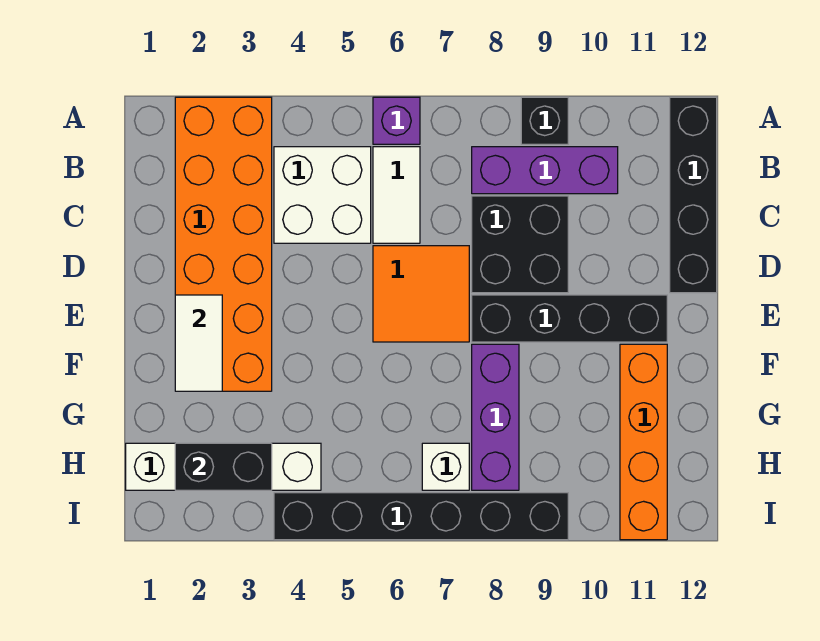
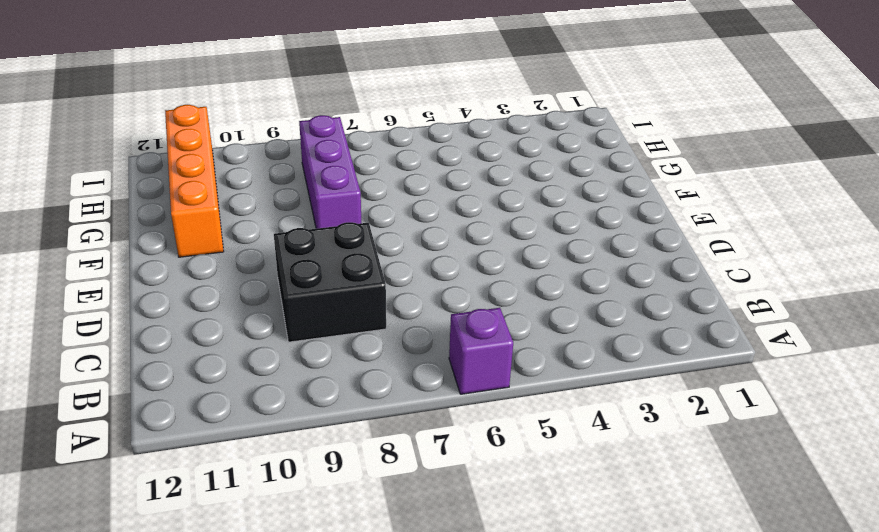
none -> orange 2x6 brick [175,97,272,391]
none -> black 1x1 brick [521,97,568,144]
none -> black 1x4 brick [670,97,717,293]

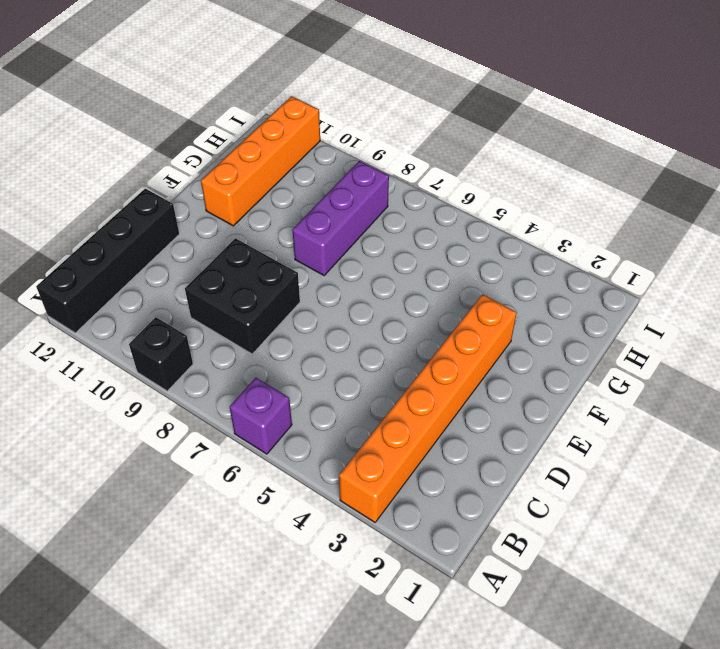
orange 1x6 brick [339,294,517,522] -> orange 2x6 brick [175,97,272,391]
none -> white 2x2 brick [274,147,371,243]
none -> white 1x2 tile [373,147,420,243]
none -> purple 1x3 brick [472,147,618,194]

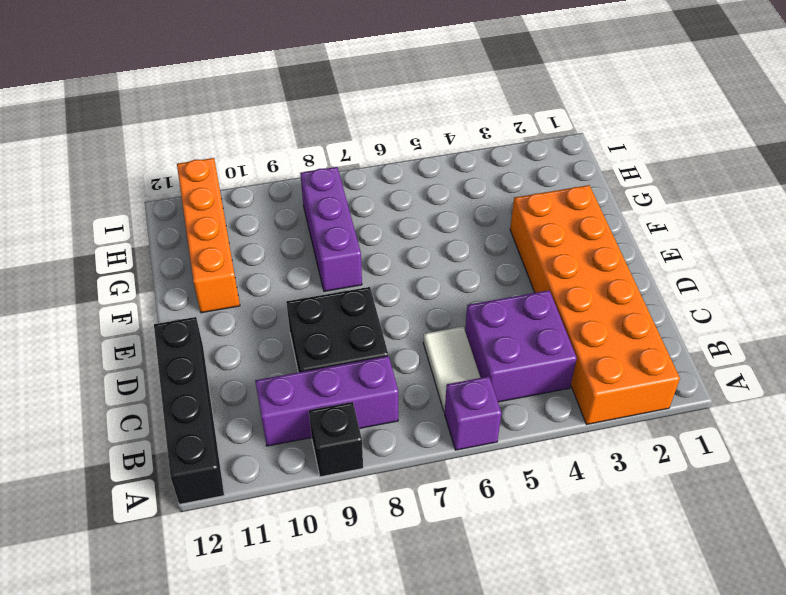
purple 2x2 brick [465,290,577,402] -> white 2x2 brick [274,147,371,243]
none -> orange 2x2 tile [373,246,469,342]
none -> black 1x4 brick [472,295,667,342]
none -> white 1x4 brick [126,443,321,490]

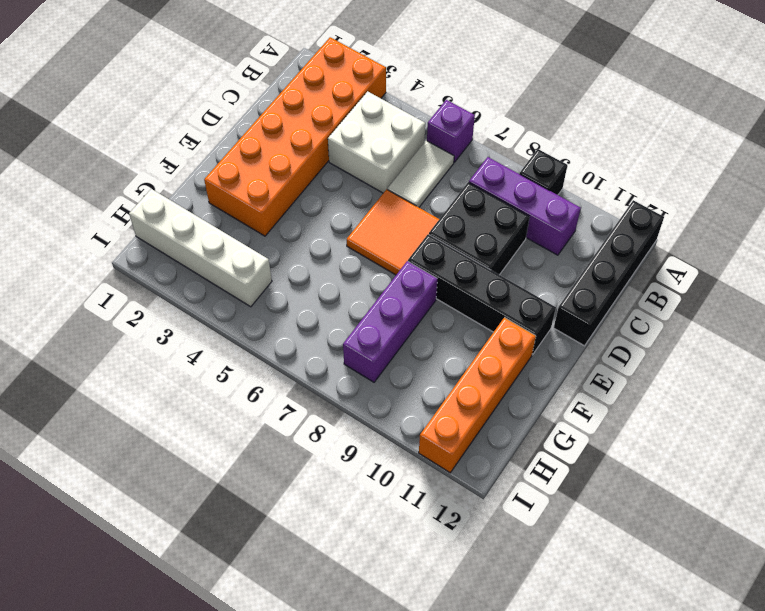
none -> white 1x1 brick [422,443,469,490]
none -> black 1x6 brick [274,493,568,540]
none -> white 1x2 tile [175,295,222,391]

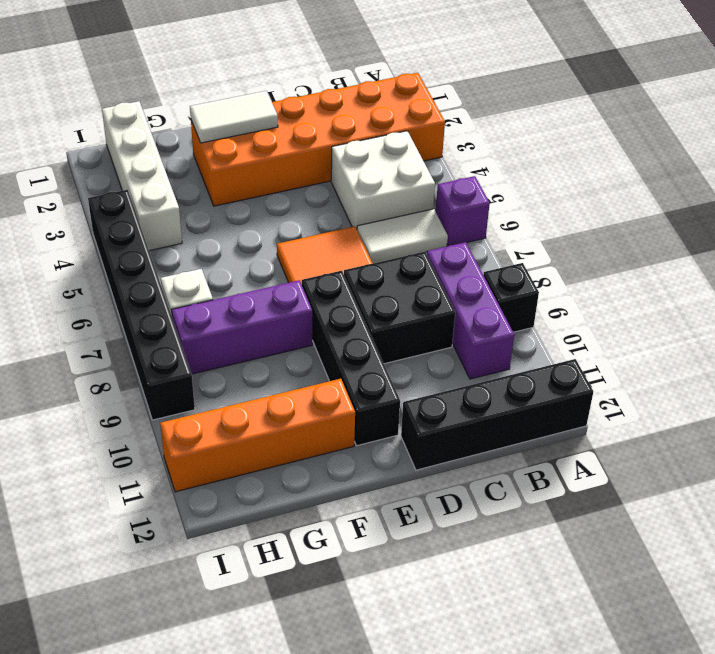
none -> black 1x2 brick [175,443,272,490]

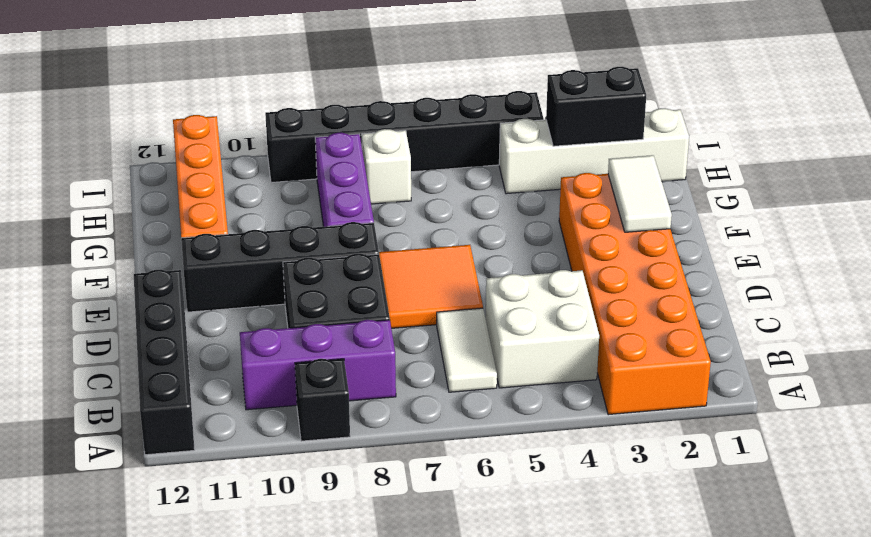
none -> purple 1x1 brick [373,97,420,144]

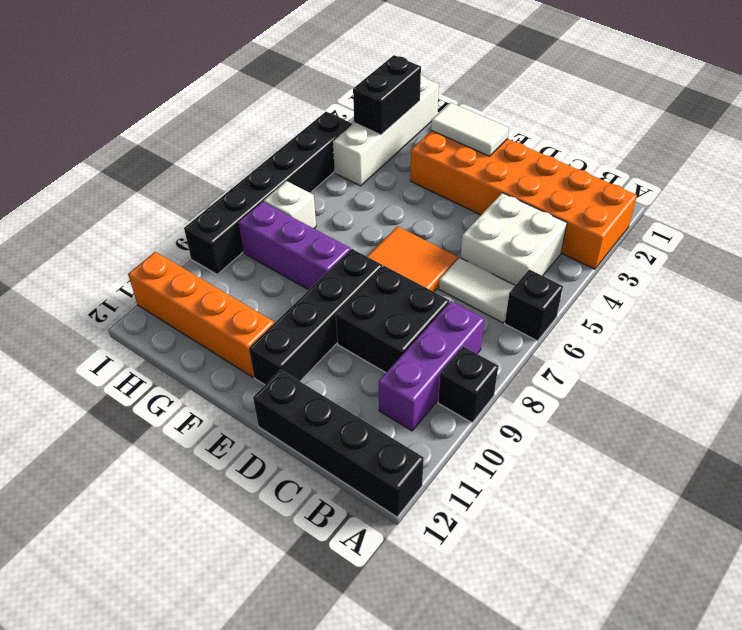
black 1x1 brick [505,269,563,341] -> purple 1x1 brick [373,97,420,144]

